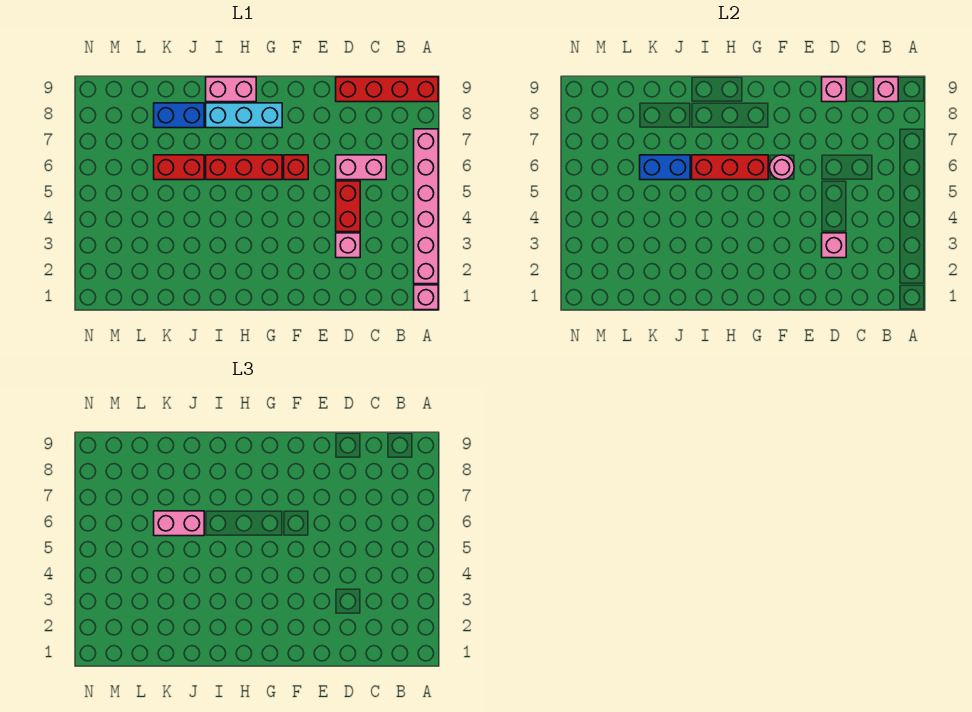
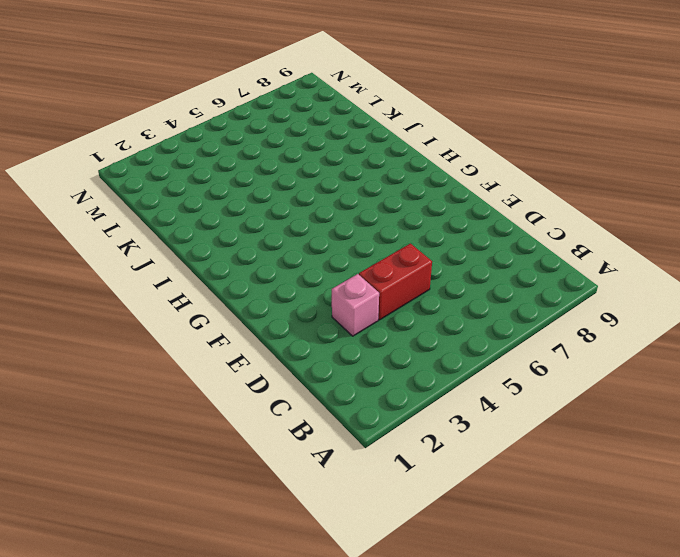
none -> pink 1x1 brick [414,285,438,310]
none -> pink 1x6 brick [414,129,438,284]
none -> red 1x4 brick [336,77,438,102]

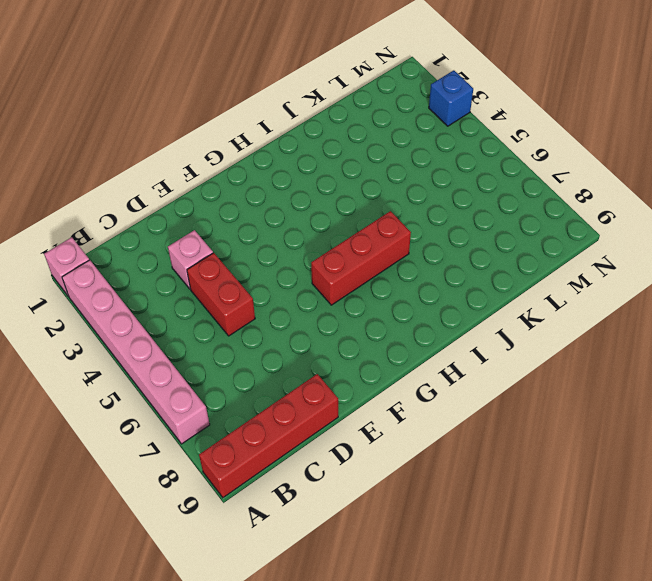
blue 1x1 brick [429,70,473,126] -> none
none -> pink 1x2 brick [336,155,386,180]
none -> red 1x1 brick [284,155,308,180]
none -> cyan 1x3 brick [206,103,282,128]

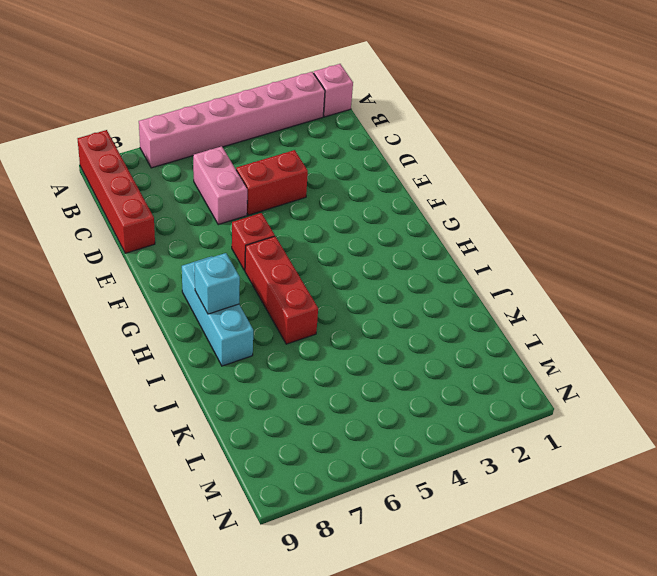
cyan 1x1 brick [195,253,240,314] -> none
none -> pink 1x1 brick [336,233,360,258]
none -> pink 1x2 brick [206,77,256,102]
none -> red 1x2 brick [154,155,204,180]

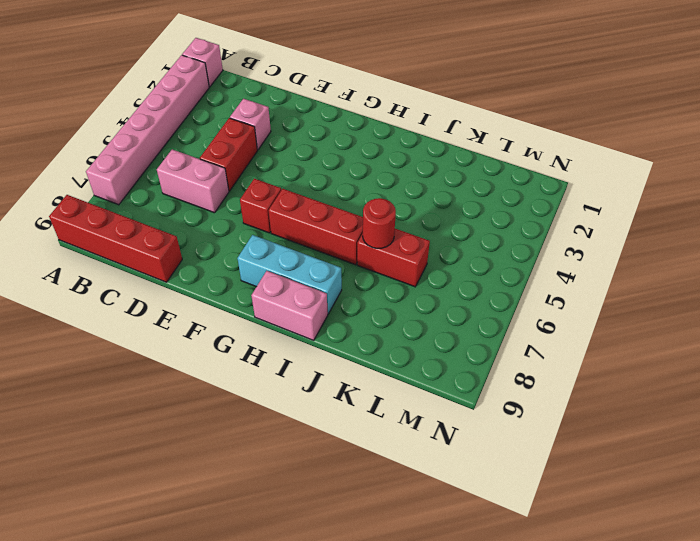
red 1x1 round brick [363,198,396,248] -> blue 1x2 brick [640,155,690,180]
none -> blue 1x2 brick [154,103,204,128]
none -> pink 1x1 brick [874,77,898,102]
none -> pink 1x1 brick [822,233,846,258]

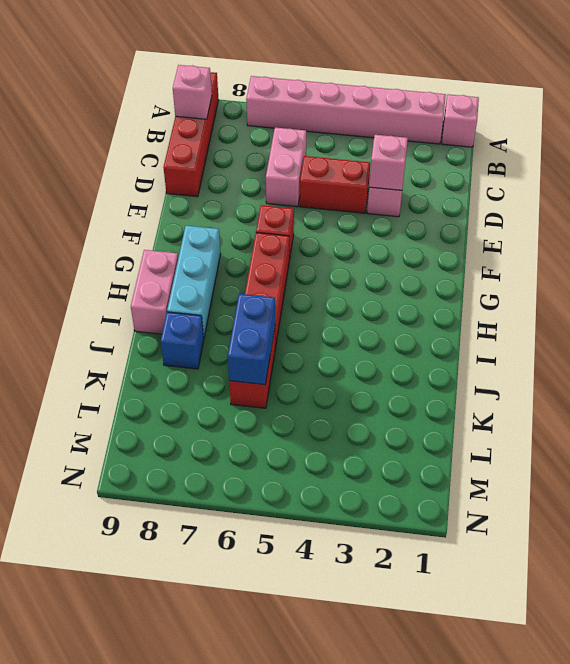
blue 1x1 brick [161,312,204,369] -> blue 1x2 brick [154,103,204,128]
none -> pink 1x1 brick [822,77,846,102]
none -> pink 1x1 round brick [770,155,794,180]
none -> red 1x3 brick [692,155,768,180]

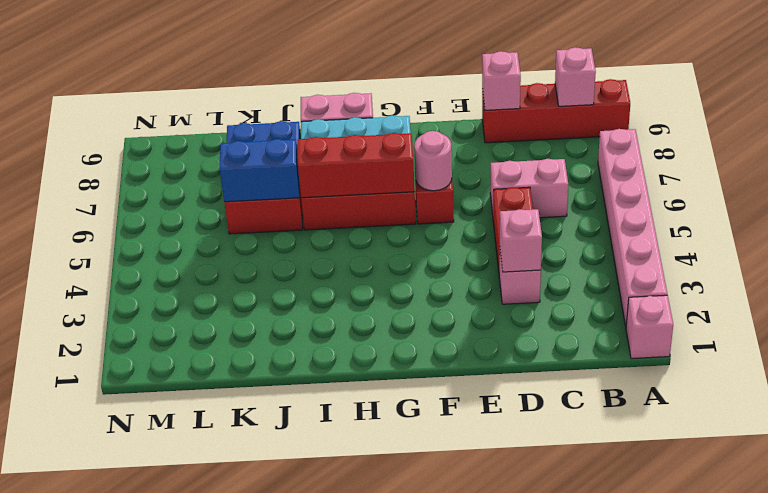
none -> pink 1x2 brick [154,511,204,536]

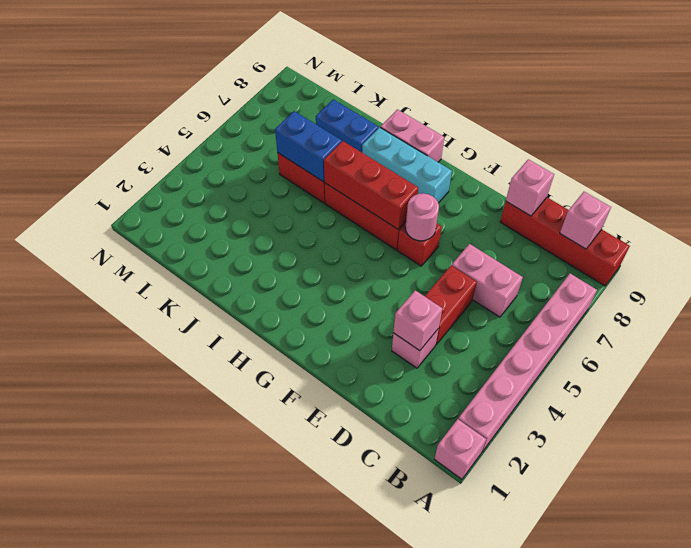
none -> pink 1x2 brick [154,511,204,536]

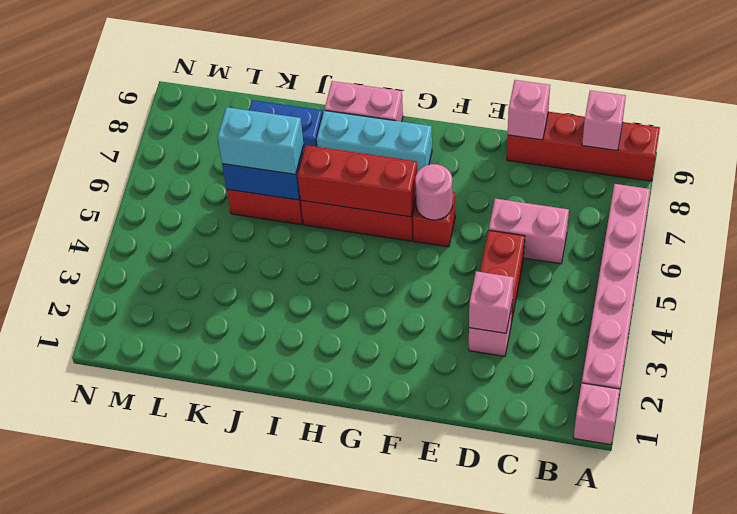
cyan 1x2 brick [218,107,304,174] -> pink 1x2 brick [154,511,204,536]

